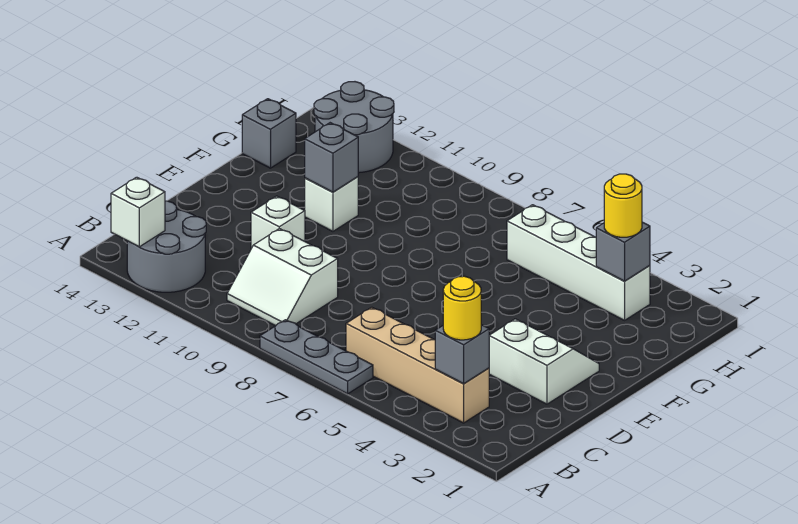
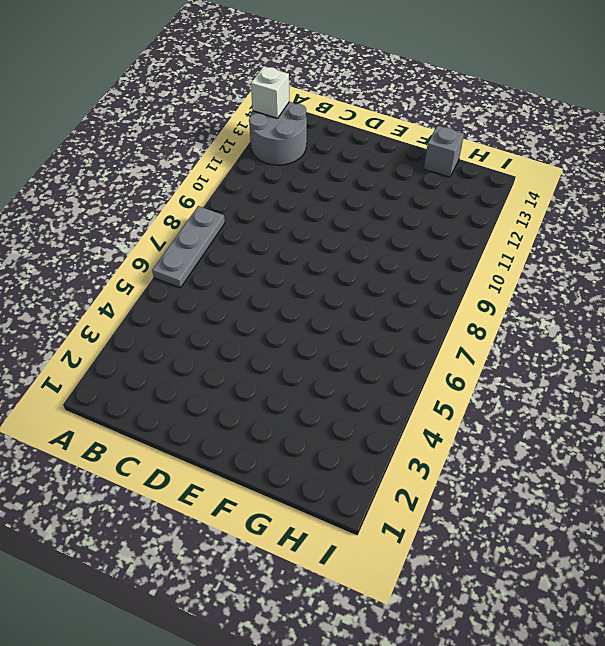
none -> tan 1x4 brick [346,307,489,423]
none -> white 2x2 slope [227,228,338,326]
none -> white 2x2 slope [489,319,599,404]

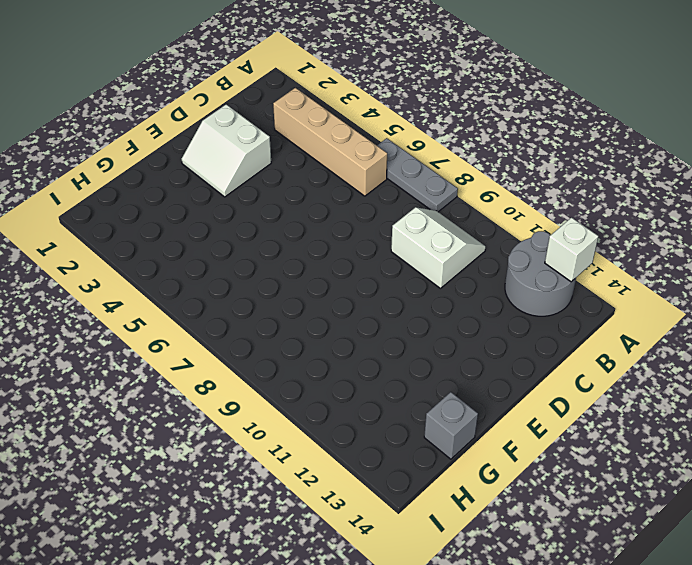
none -> white 1x1 brick [251,196,305,248]
none -> white 1x1 brick [305,177,358,231]
none -> white 1x4 brick [507,205,650,320]

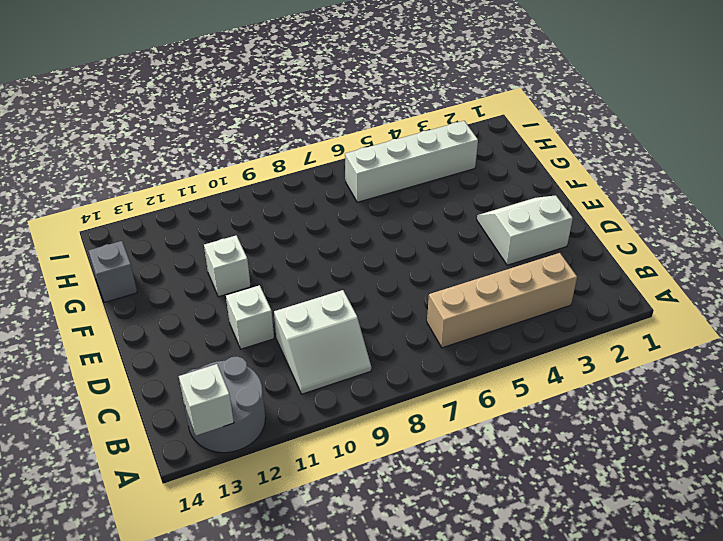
none -> grey 1x3 plate [260,320,373,394]
none -> grey 2x2 round brick [314,82,394,173]
none -> grey 1x1 brick [435,325,489,384]

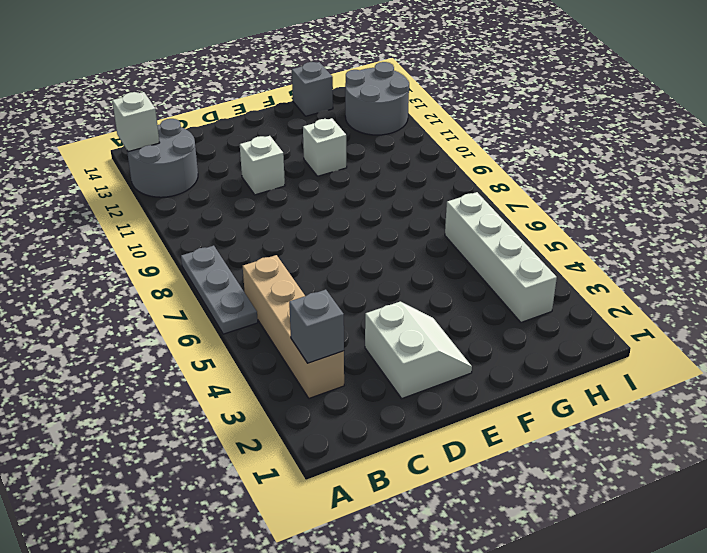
none -> white 2x2 slope [227,228,338,326]
none -> grey 1x1 brick [305,123,358,192]
none -> grey 1x1 brick [596,222,650,281]

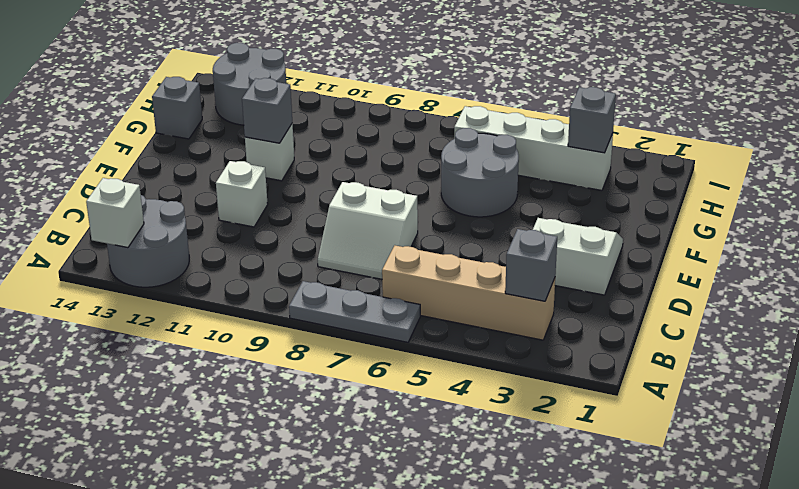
white 2x2 slope [318,182,418,279] -> white 2x2 slope moved to [227,228,338,326]
grey 2x2 round brick [441,128,519,217] -> none
none -> yellow 1x1 round brick [443,276,481,340]
none -> yellow 1x1 round brick [604,174,642,237]

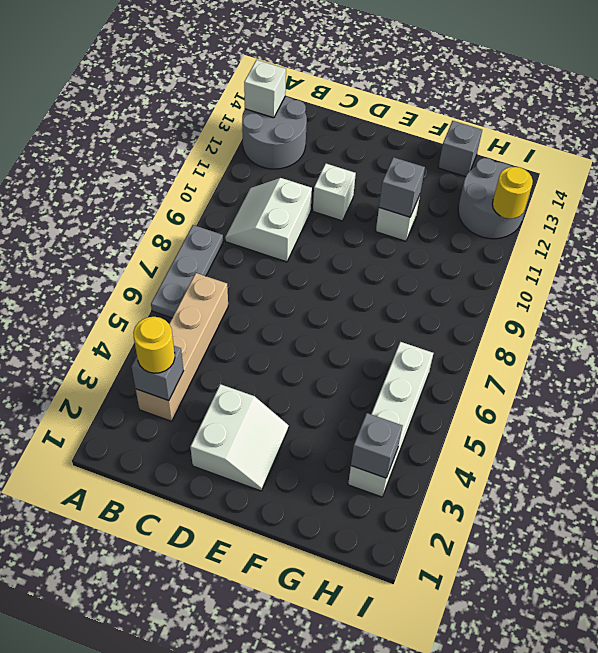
yellow 1x1 round brick [492,167,533,219] -> yellow 1x1 round brick moved to [604,174,642,237]

